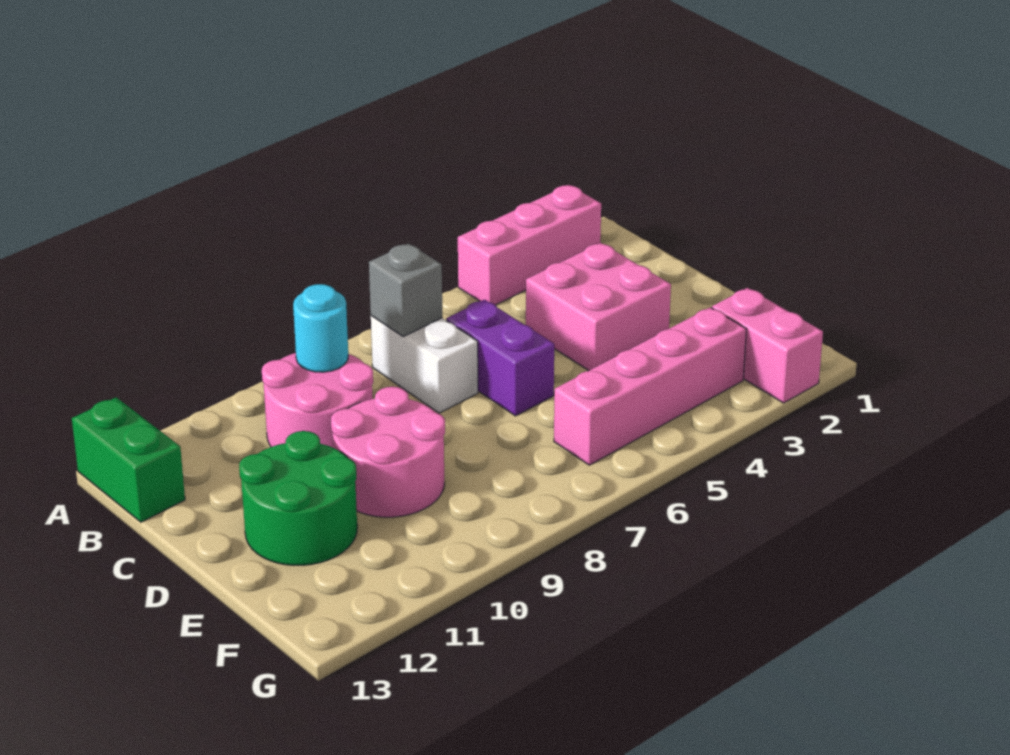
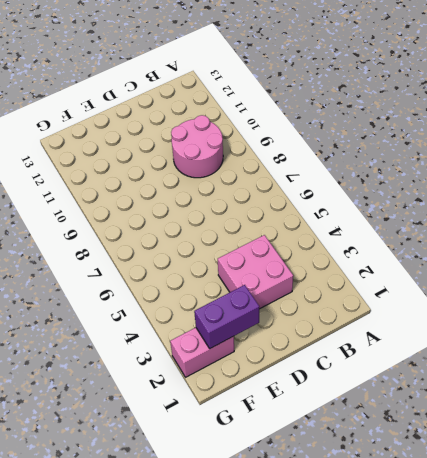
purple 1x2 brick [194,285,259,348] -> purple 1x2 brick moved to [446,300,554,416]
none -> pink 1x3 brick [458,185,601,305]
none -> green 1x2 brick [72,397,185,522]
none -> white 1x2 brick [371,316,478,413]

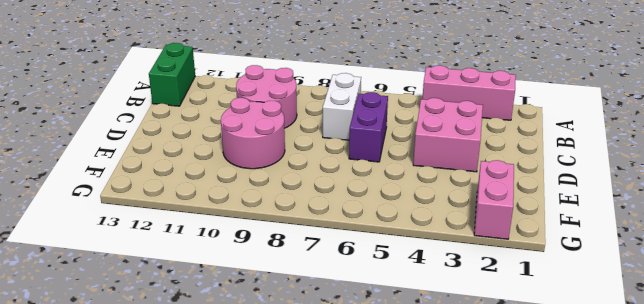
none -> green 2x2 round brick [239,431,357,565]
none -> pink 1x4 brick [554,307,746,465]
none -> grey 1x1 brick [369,243,443,337]

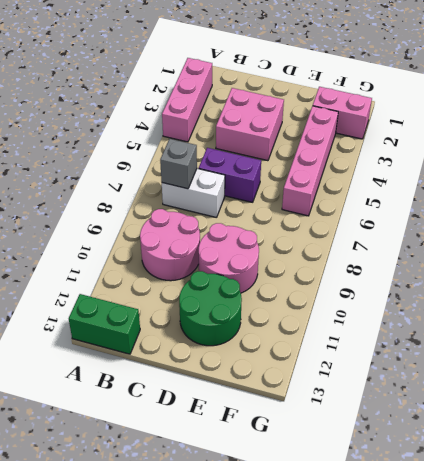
none -> cyan 1x1 round brick [293,284,348,372]

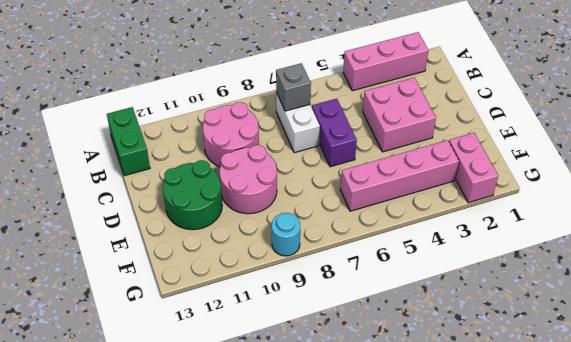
cyan 1x1 round brick [272,213,300,256] -> cyan 1x1 round brick moved to [293,284,348,372]

